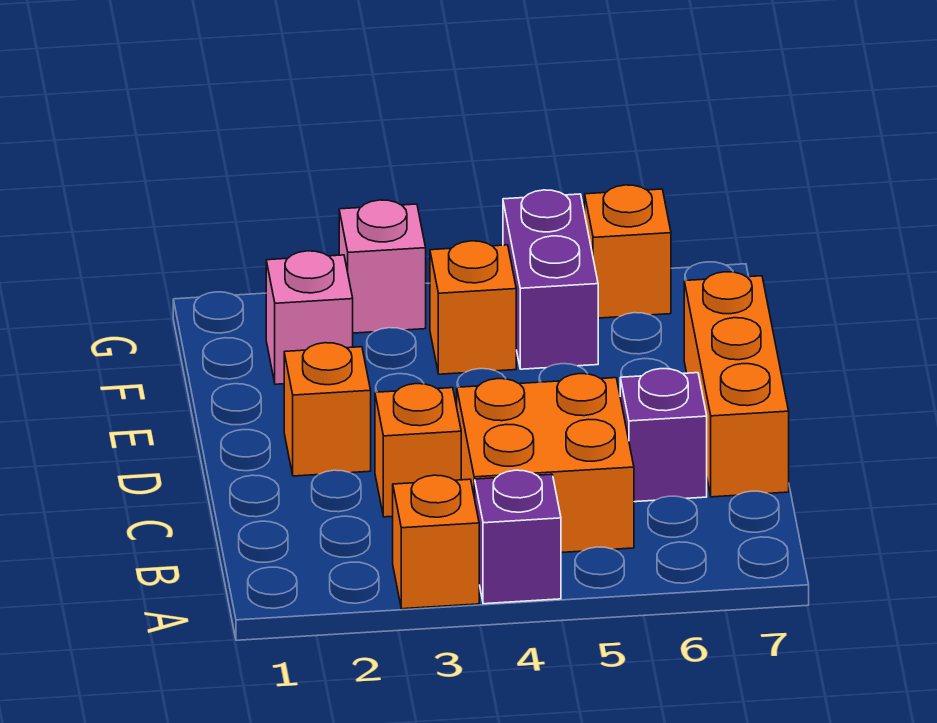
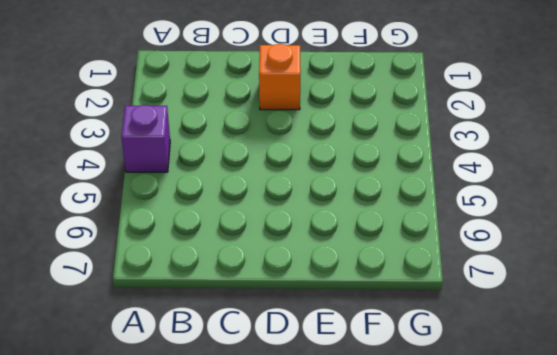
none -> orange 1x1 brick [393,475,479,609]
none -> orange 2x2 brick [457,374,634,553]
none -> orange 1x1 brick [375,384,461,517]

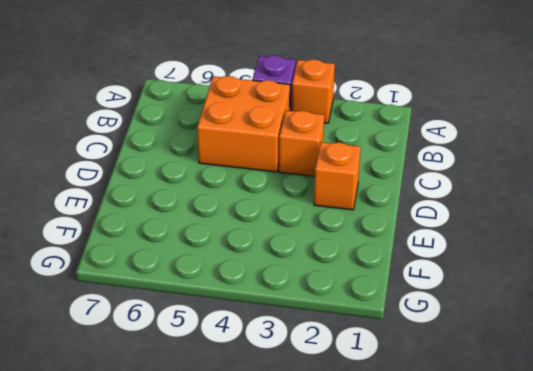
none -> purple 1x1 brick [620,369,707,502]
none -> orange 1x3 brick [684,272,789,497]
none -> pink 1x1 brick [266,251,353,384]

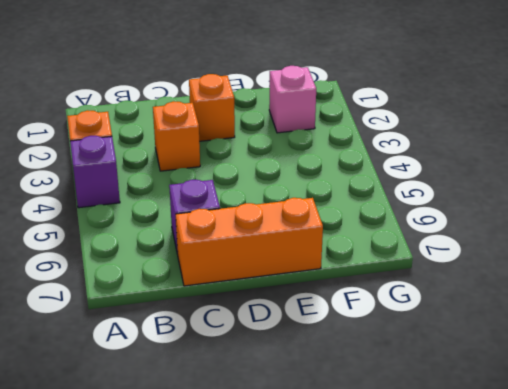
none -> orange 2x2 brick [457,374,634,553]
none -> orange 1x1 brick [430,241,516,374]
none -> purple 1x2 brick [503,190,598,369]

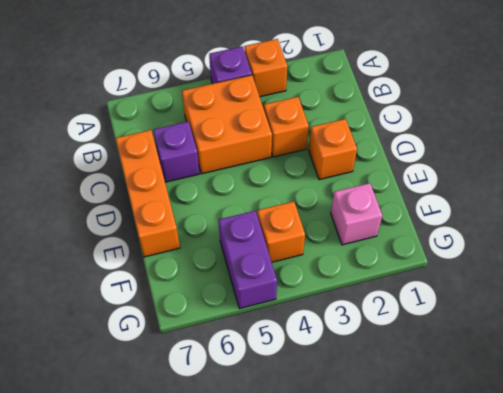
none -> pink 1x1 brick [339,200,426,333]
none -> orange 1x1 brick [585,185,671,318]

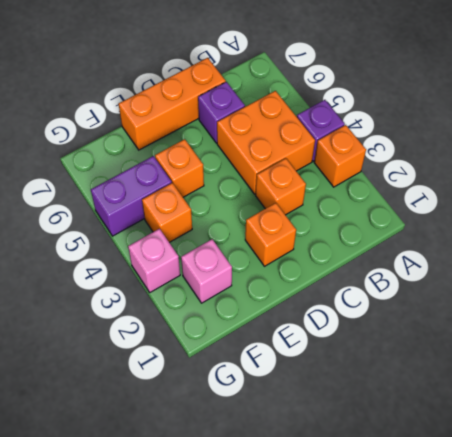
orange 1x1 brick [155,139,204,197] -> orange 1x1 brick moved to [585,185,671,318]

